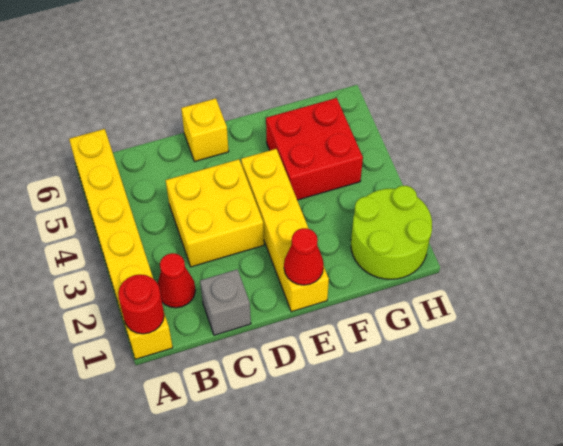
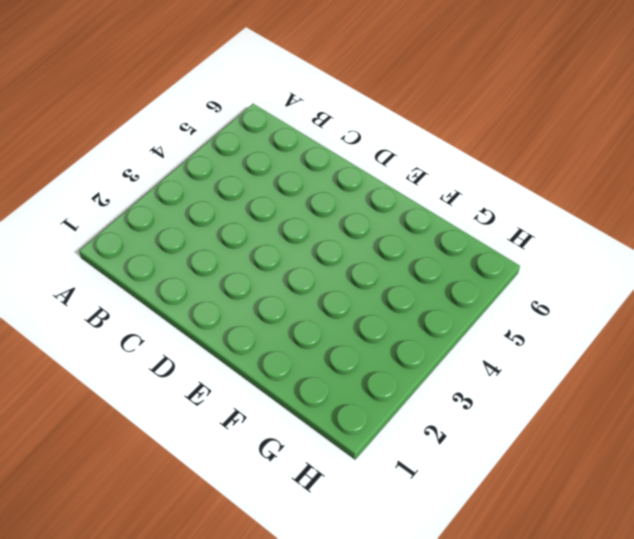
none -> yellow 1x6 brick [69,129,173,359]
none -> red 1x1 cone [157,253,196,308]

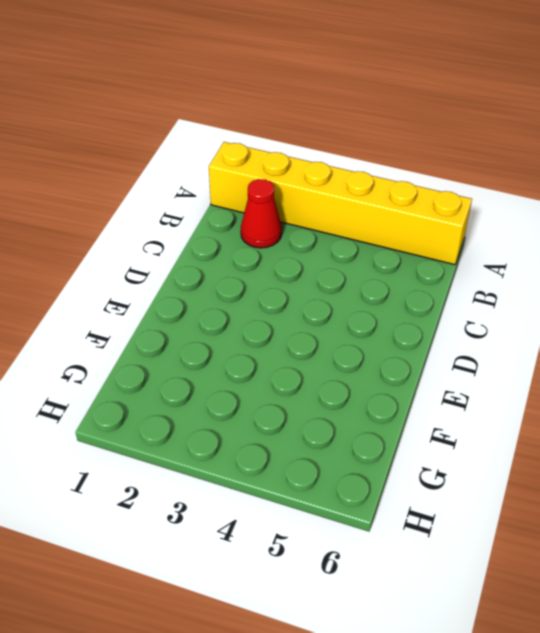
none -> grey 1x1 brick [200,269,251,335]
none -> yellow 2x2 brick [165,159,264,267]

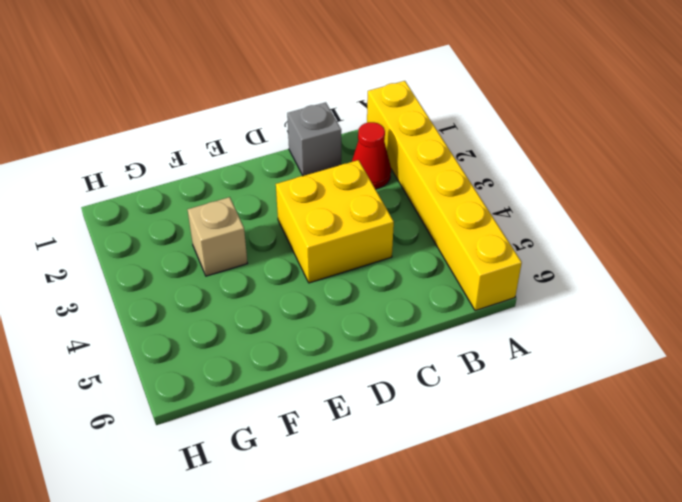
tan 1x1 brick [188,197,247,276] -> none
none -> yellow 1x1 brick [181,98,229,161]
none -> yellow 1x4 brick [241,149,329,312]

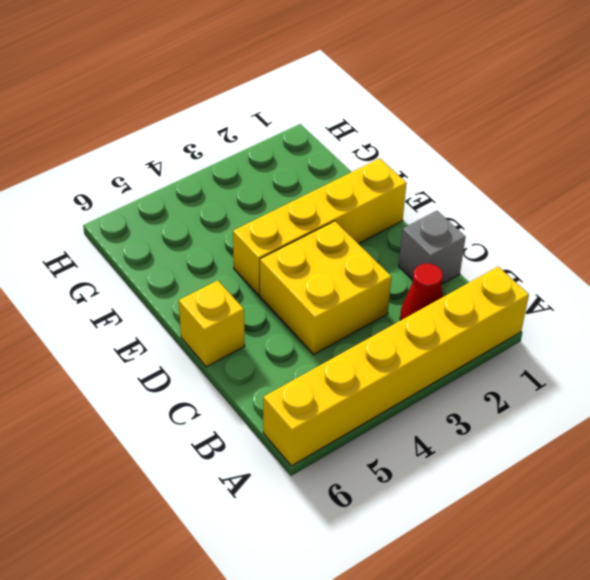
none -> red 2x2 brick [266,98,363,200]
none -> lime 2x2 round brick [351,186,432,279]

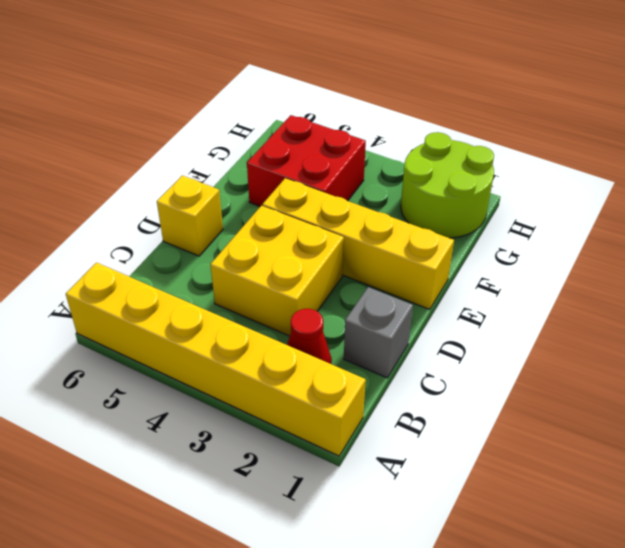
none -> red 1x1 round brick [118,275,164,334]
none -> red 1x1 cone [284,228,324,285]

